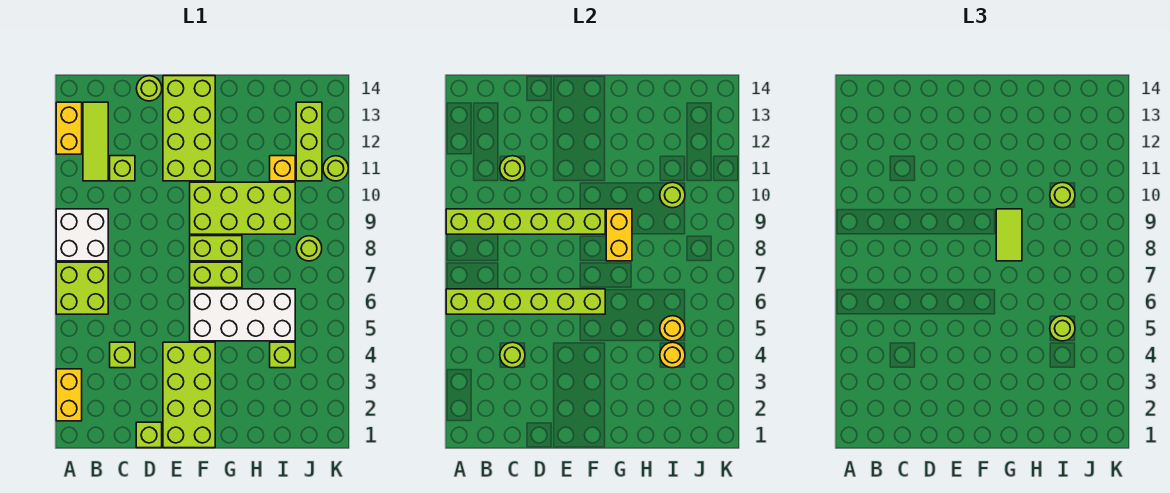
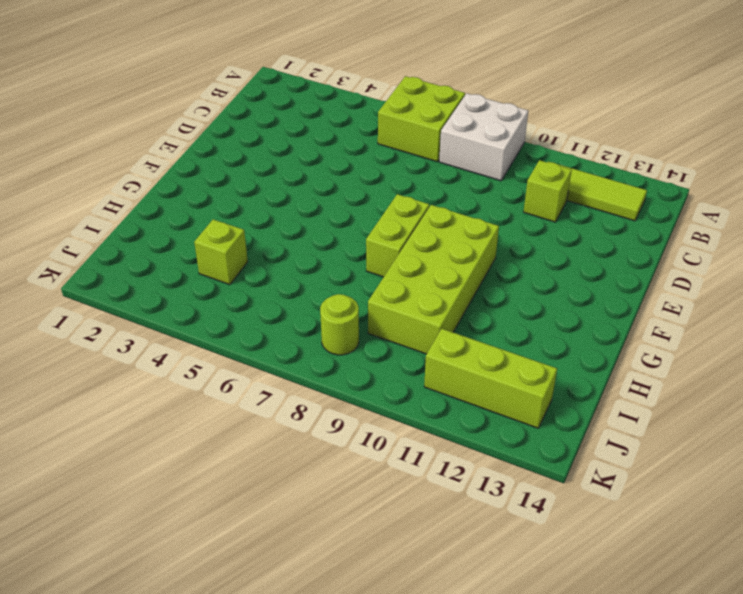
none -> yellow 1x2 brick [56,369,82,421]
none -> yellow 1x2 brick [56,102,82,154]
none -> lime 1x1 brick [110,342,135,368]
none -> lime 1x1 brick [136,422,162,448]

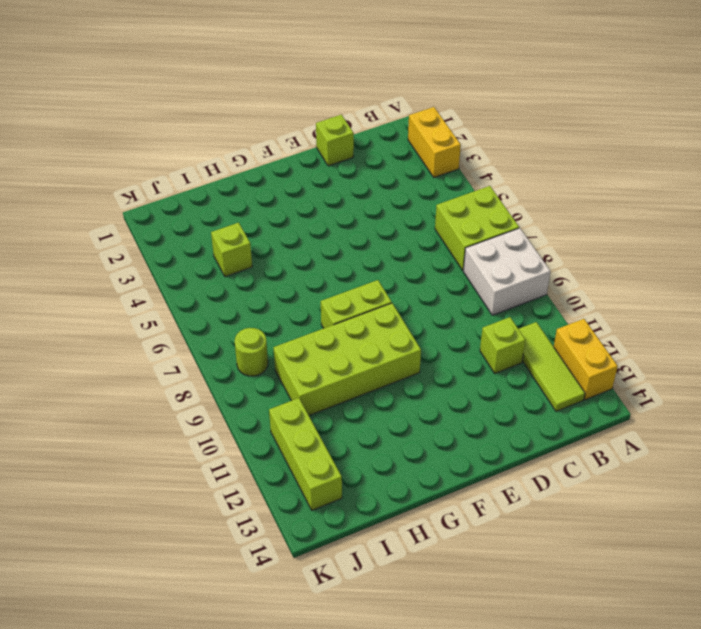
none -> lime 1x1 brick [110,342,135,368]
none -> lime 1x1 round brick [136,76,162,101]
none -> lime 2x4 brick [163,342,215,448]
none -> lime 2x4 brick [163,76,215,181]

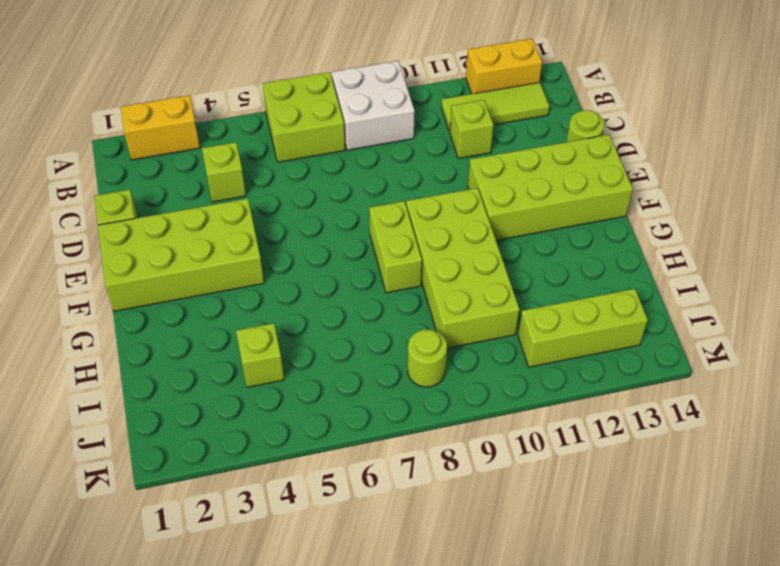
none -> white 2x4 brick [190,289,295,341]
none -> lime 1x2 brick [190,262,242,288]
none -> yellow 1x1 brick [270,156,295,181]
none -> lime 1x1 round brick [323,156,348,181]

